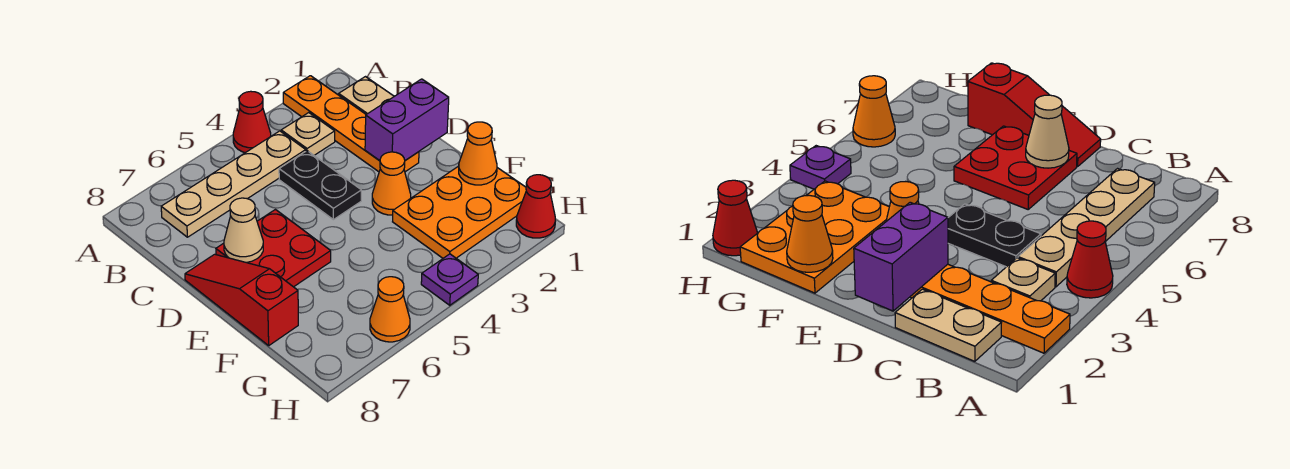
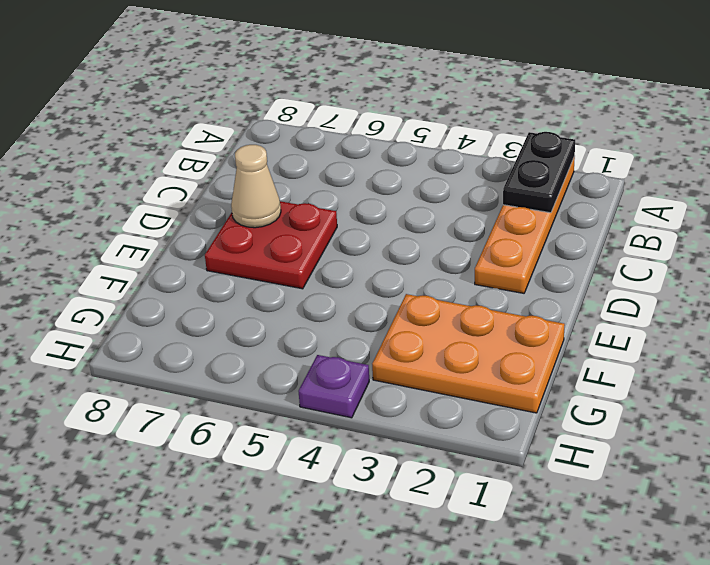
black 1x2 plate [503,132,575,213] -> black 1x2 plate moved to [279,151,361,220]
none -> red 1x1 cone [233,91,271,153]
none -> tan 1x2 plate [339,77,394,114]
none -> tan 1x1 plate [281,113,335,155]

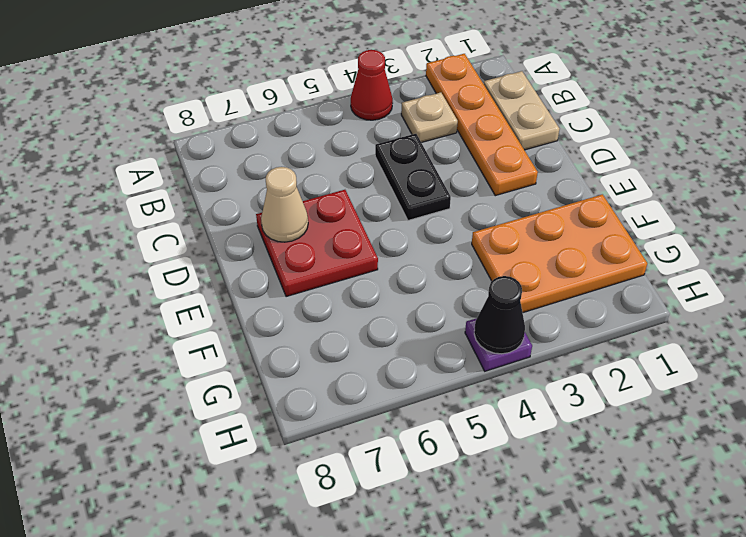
black 1x1 cone [474,276,525,354] -> none
none -> tan 1x4 plate [161,131,306,237]
none -> red 1x3 slope [185,254,298,345]
none -> orange 1x1 cone [372,152,411,215]

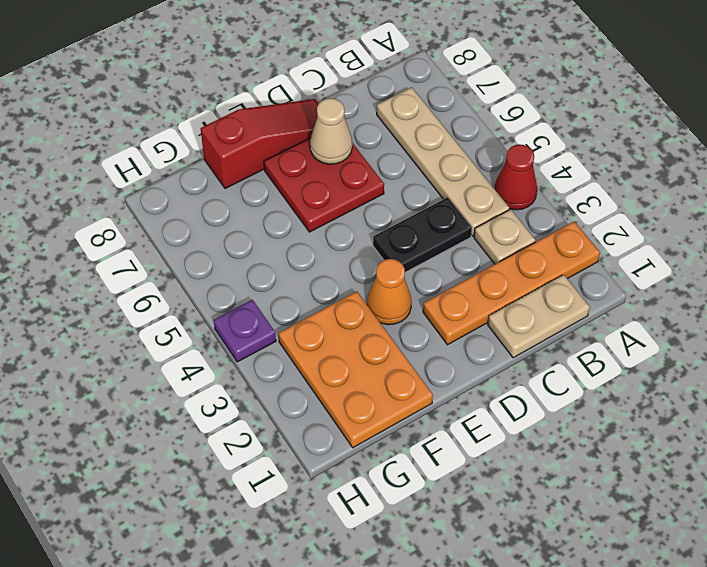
none -> red 1x1 cone [516,175,555,238]
none -> orange 1x1 cone [370,277,410,342]
none -> purple 1x2 brick [365,79,449,161]

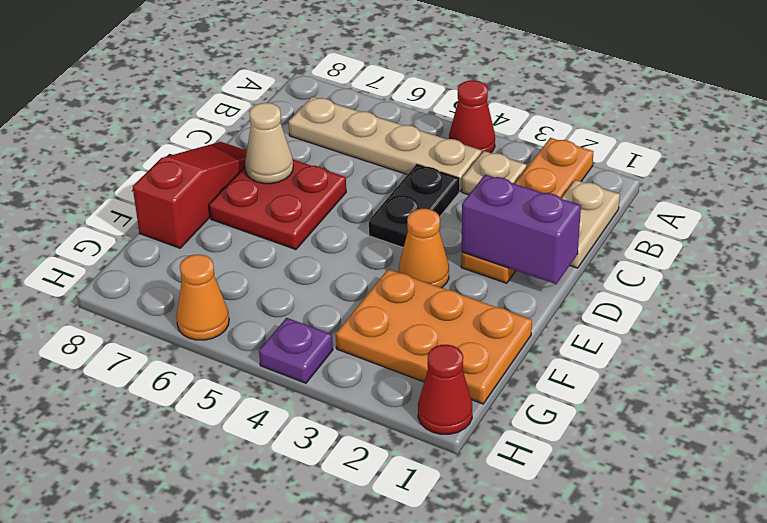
none -> orange 1x1 cone [459,122,497,185]

